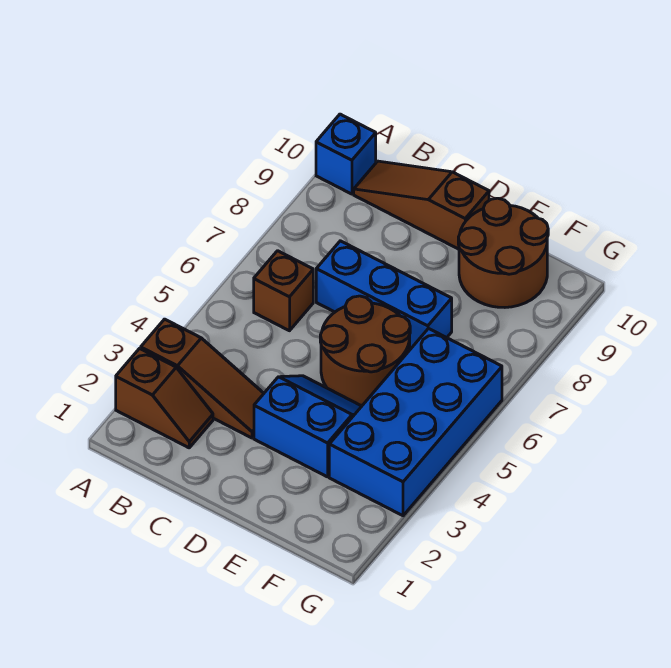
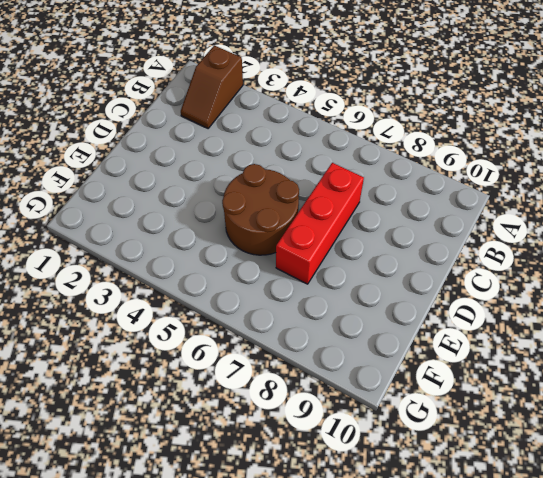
red 1x3 brick [276,163,364,284] -> blue 1x3 brick [316,241,452,349]
none -> brown 1x3 slope [141,319,264,438]
none -> blue 1x1 brick [316,114,376,194]

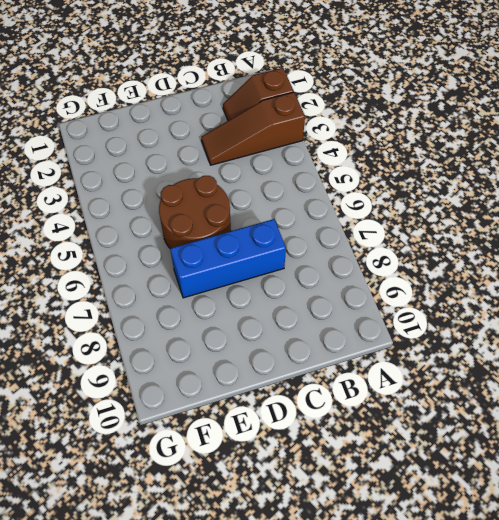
none -> blue 1x1 brick [316,114,376,194]
none -> brown 1x1 brick [254,251,313,331]

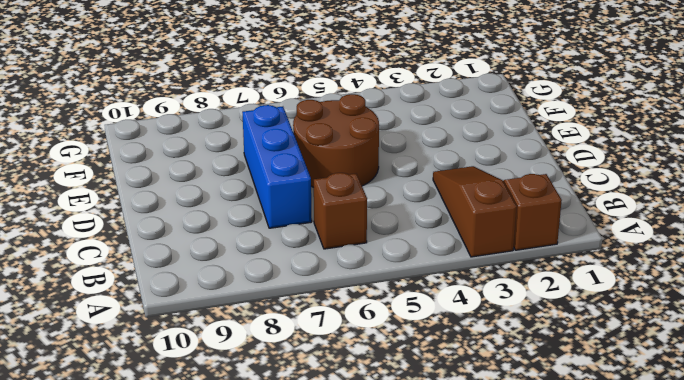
none -> blue 1x1 brick [316,114,376,194]
none -> brown 1x3 slope [354,161,489,249]

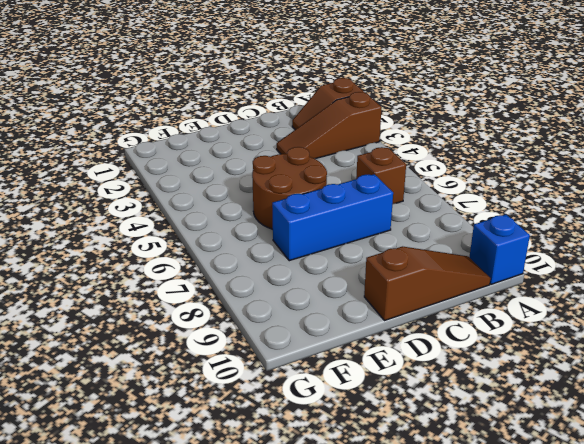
none -> blue 2x2 slope [254,376,362,477]
none -> brown 2x2 round brick [458,198,548,307]

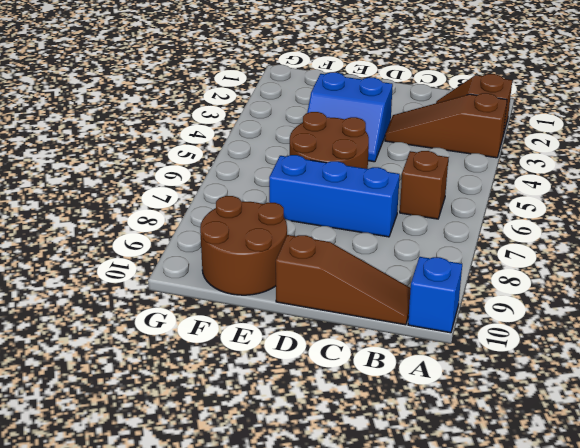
none -> blue 2x4 brick [329,329,502,516]

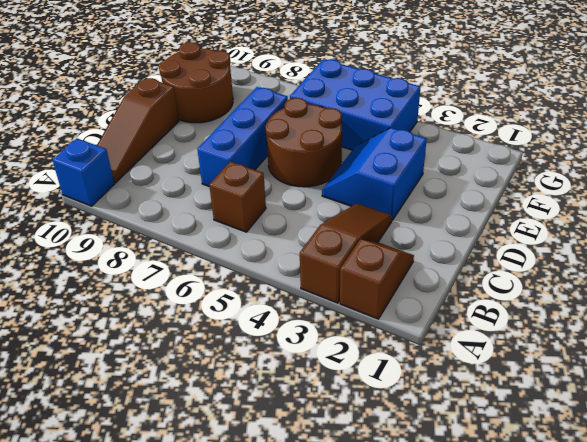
blue 2x3 brick [290,59,421,150] -> blue 2x4 brick [329,329,502,516]

